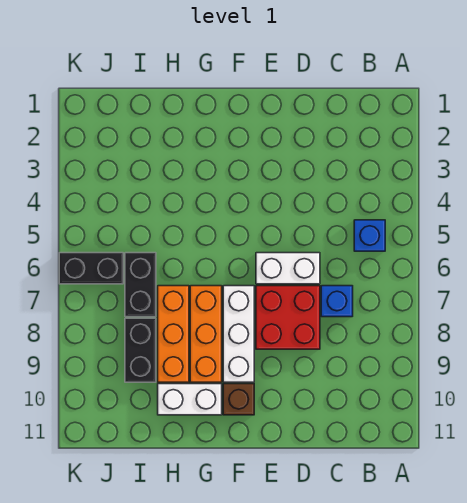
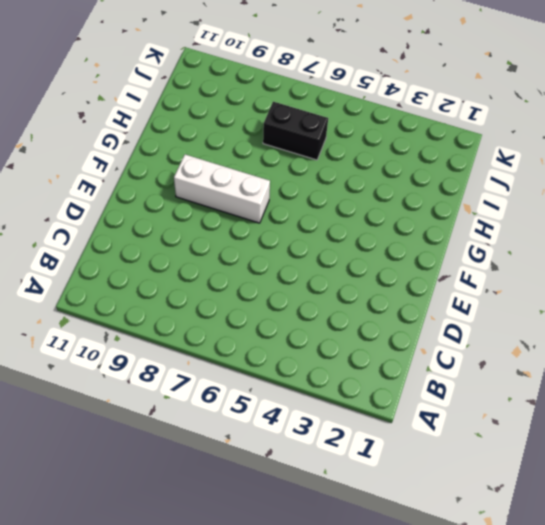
none -> blue 1x1 brick [354,220,385,251]
none -> blue 1x1 brick [321,286,353,317]
none -> white 1x2 brick [256,253,320,284]

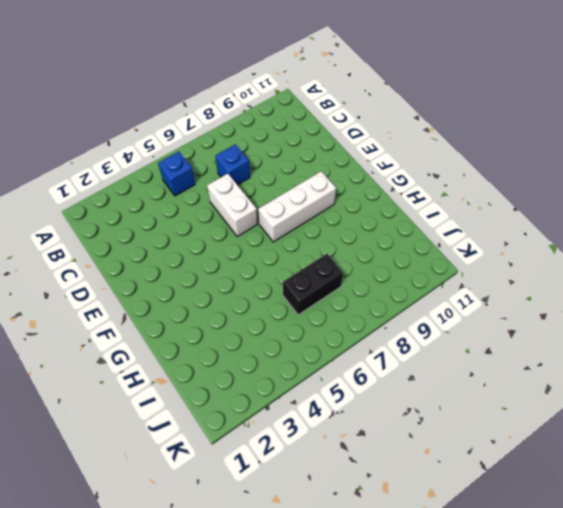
none -> red 2x2 brick [256,286,320,349]
none -> brown 1x1 brick [223,384,254,415]
none -> orange 1x3 brick [190,286,222,382]

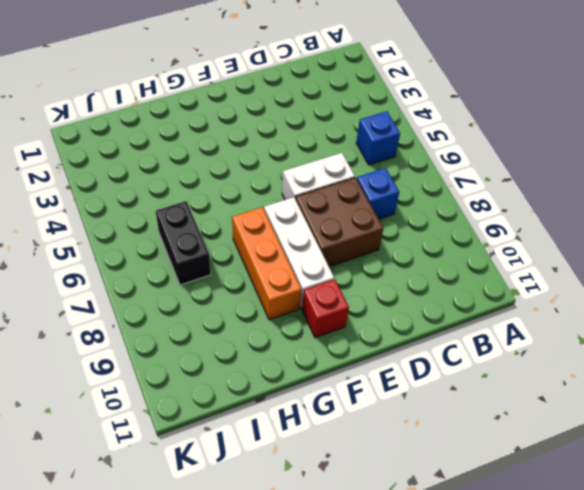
brown 2x2 brick [296,178,383,267] -> red 2x2 brick [256,286,320,349]
red 1x1 brick [302,279,349,338] -> brown 1x1 brick [223,384,254,415]
none -> white 1x2 brick [158,384,222,415]
none -> orange 1x3 brick [158,286,189,382]
none -> black 1x2 brick [125,318,156,382]

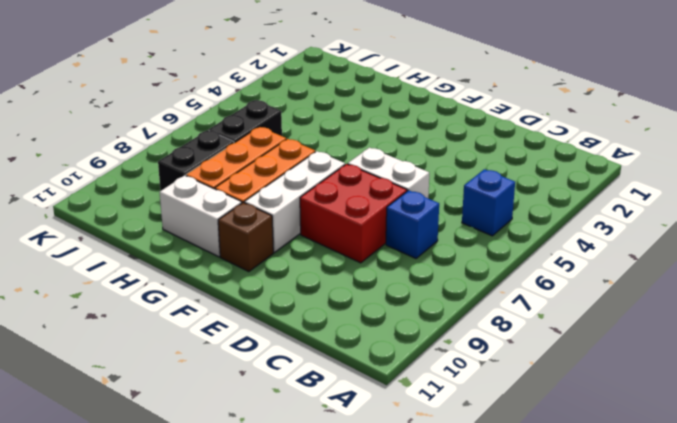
none -> black 1x2 brick [59,253,123,284]

